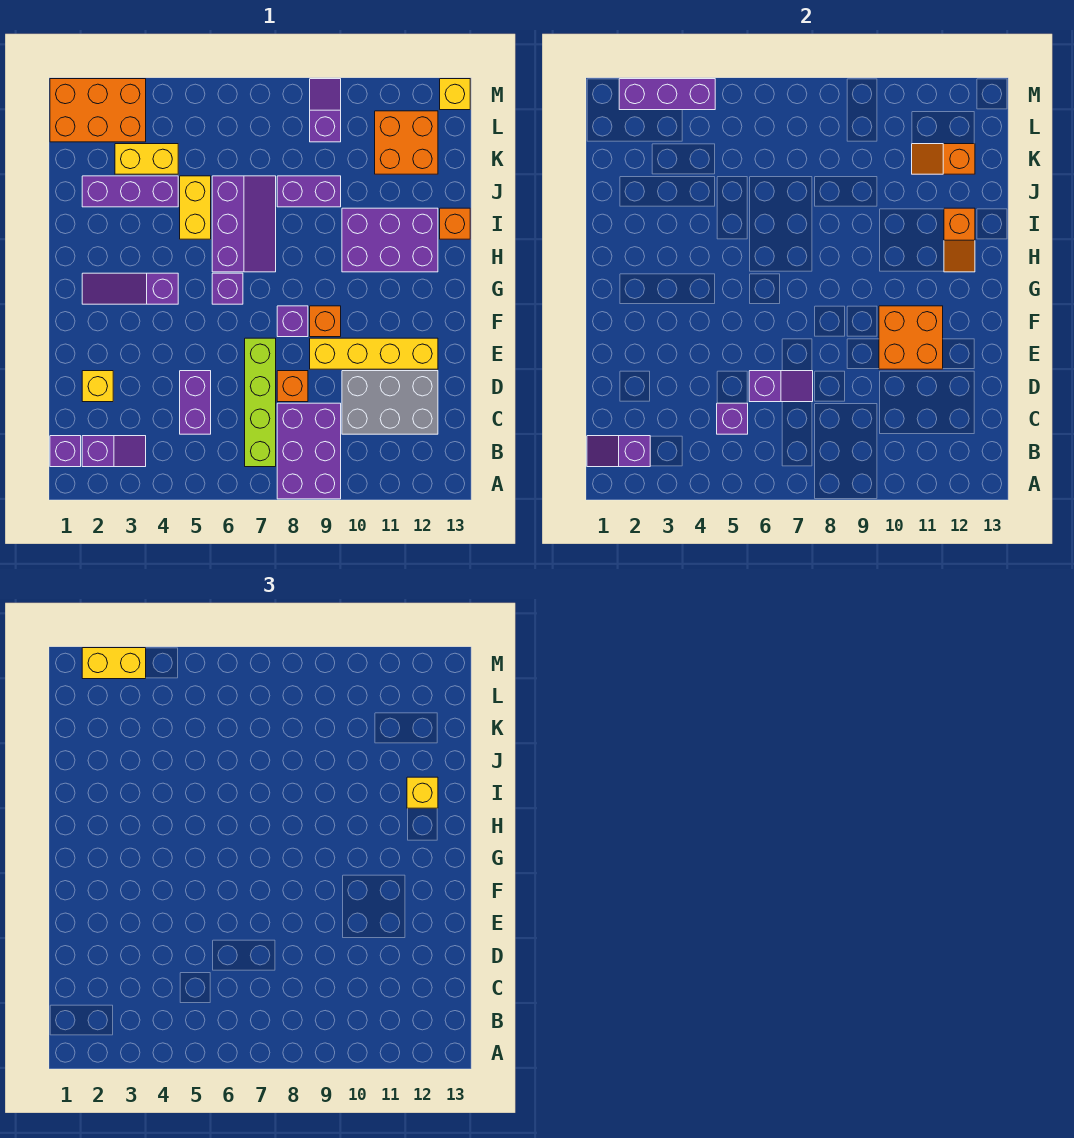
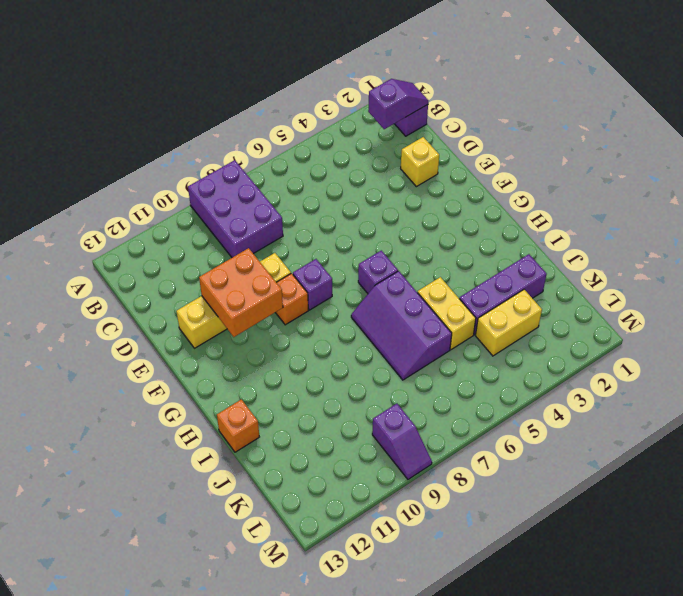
none -> purple 1x2 slope [82,436,146,467]
none -> lime 1x4 brick [245,338,276,467]
none -> purple 1x2 brick [180,371,211,434]
none -> grey 2x3 brick [342,371,438,434]

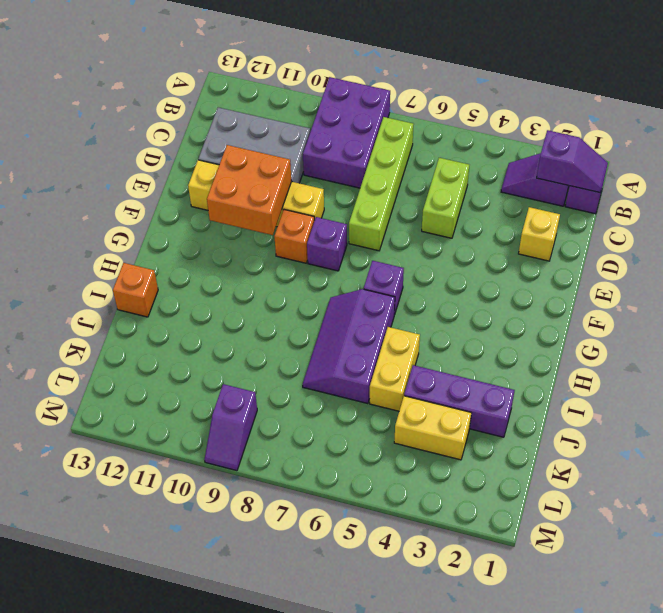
lime 1x2 brick [422,158,469,238] -> purple 1x2 brick [180,371,211,434]
none -> orange 1x1 brick [277,371,308,402]
none -> purple 1x3 slope [82,273,178,304]
none -> purple 2x3 brick [342,208,438,272]
none -> purple 1x2 brick [277,176,341,207]

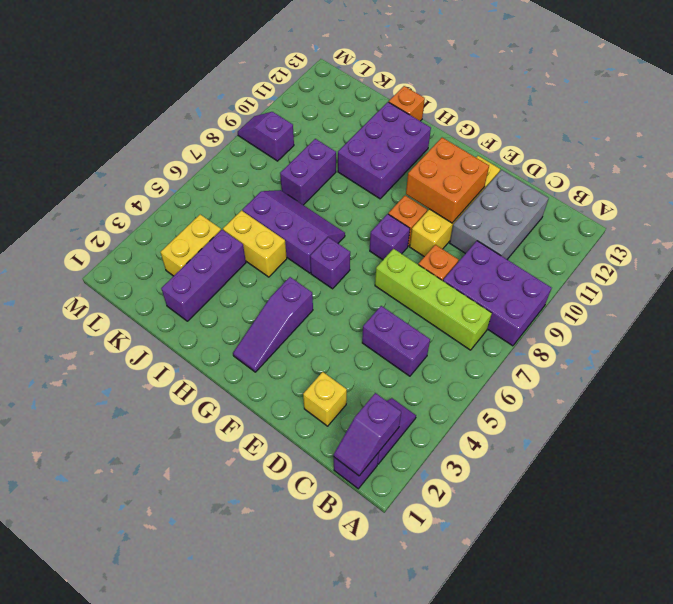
none -> orange 2x2 brick [375,111,438,174]
none -> orange 2x3 brick [50,79,146,142]
none -> yellow 1x1 brick [440,79,470,110]
none -> purple 1x1 brick [717,403,748,434]

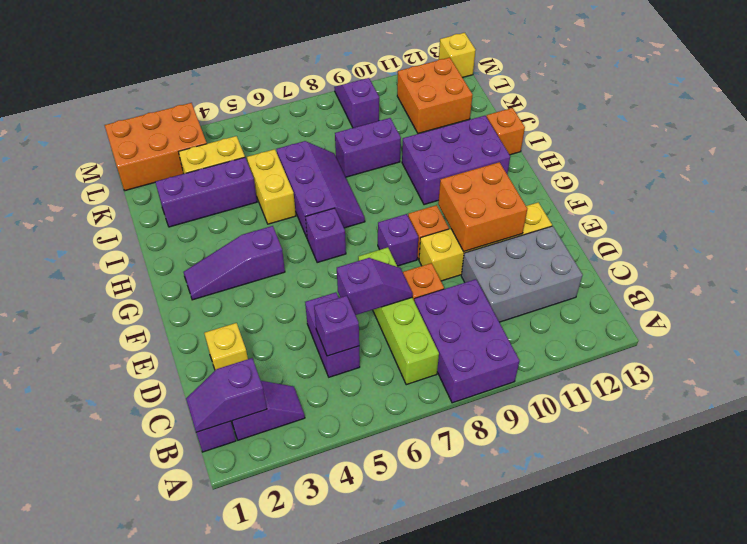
none -> orange 1x2 slope [944,208,975,272]
none -> orange 1x2 slope [912,144,975,174]
none -> purple 1x3 brick [619,79,715,110]
none -> yellow 1x1 brick [407,777,438,808]

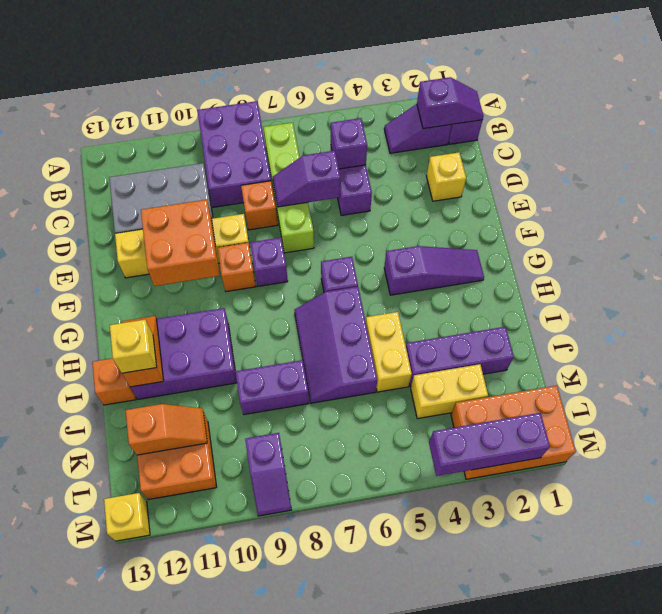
none -> yellow 1x2 brick [82,648,146,679]

